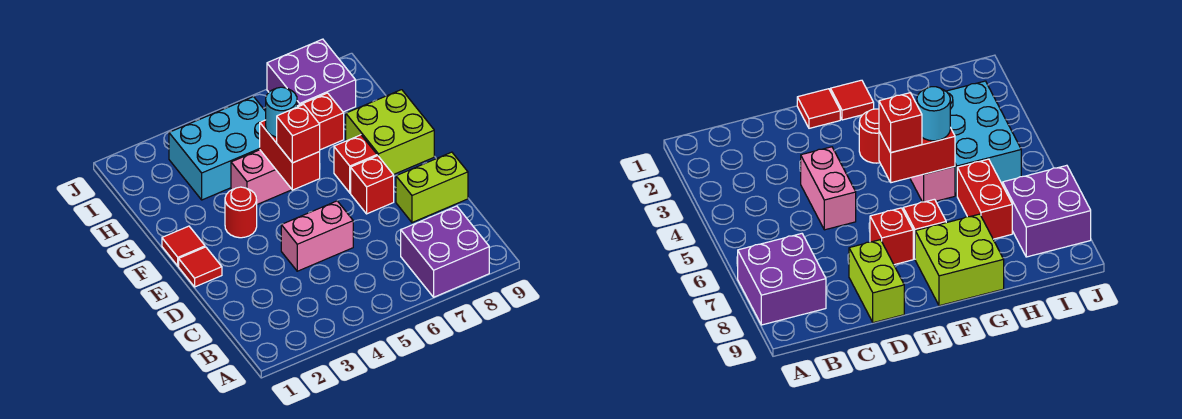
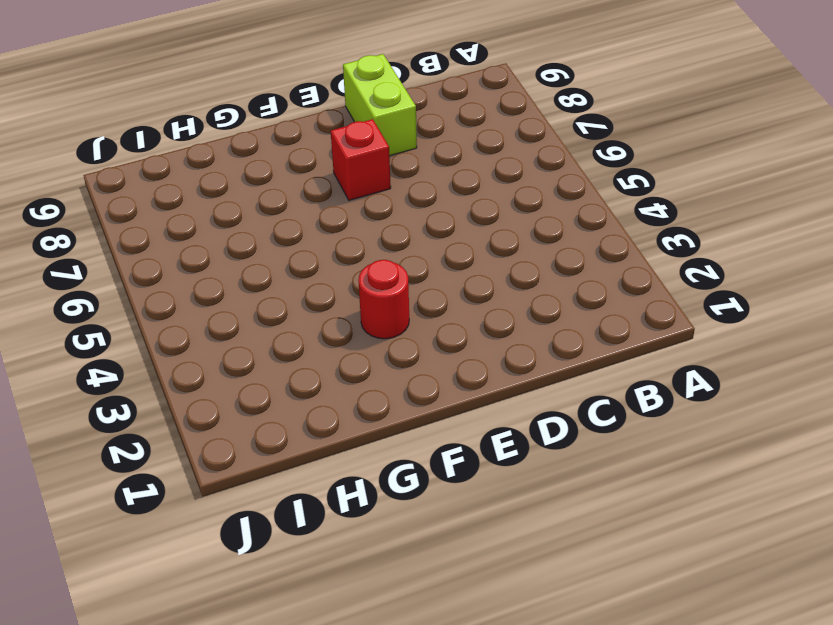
none -> purple 2x2 brick [401,206,489,297]
none -> pink 1x2 brick [281,201,353,271]
none -> red 1x1 tile [179,247,222,287]

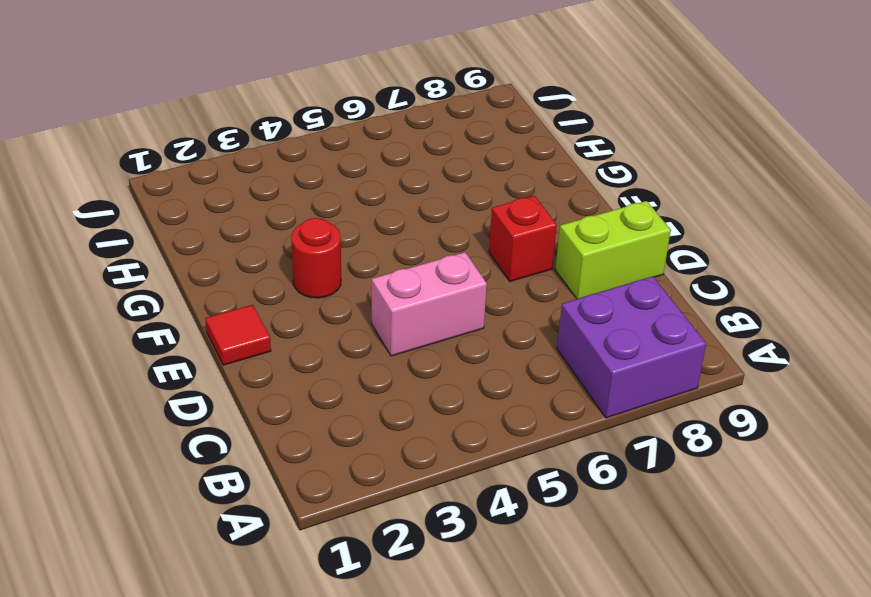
none -> red 1x1 tile [162,226,205,266]
none -> red 1x1 brick [334,135,377,193]
none -> lime 2x2 brick [346,90,434,175]

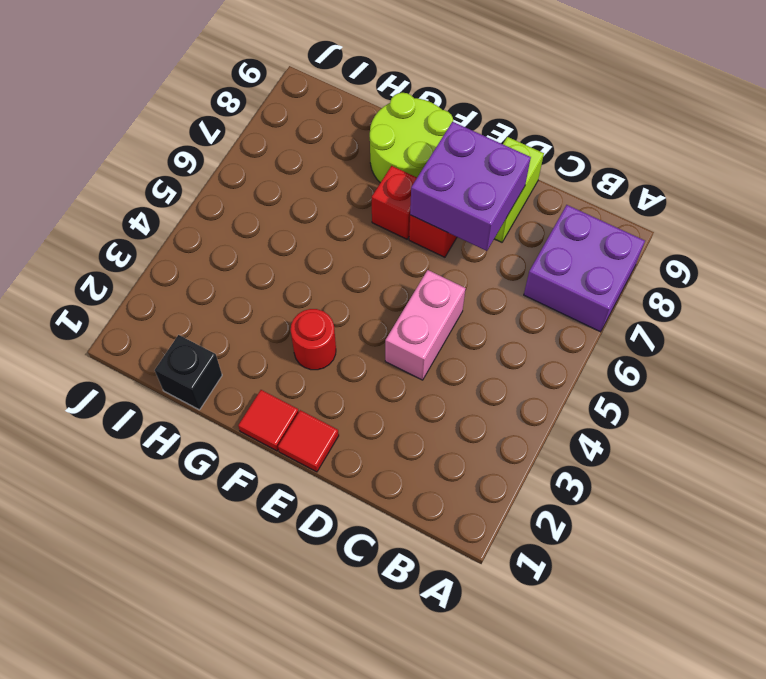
purple 2x2 brick [410,122,531,251] -> purple 2x2 brick moved to [267,39,356,112]
lime 2x2 round brick [370,93,453,183] -> lime 2x2 brick [346,90,434,175]
black 1x1 brick [155,335,222,410] -> none
none -> pink 1x2 brick [231,150,292,204]
none -> cyan 2x3 brick [169,97,266,200]
none -> red 1x2 brick [297,93,344,150]

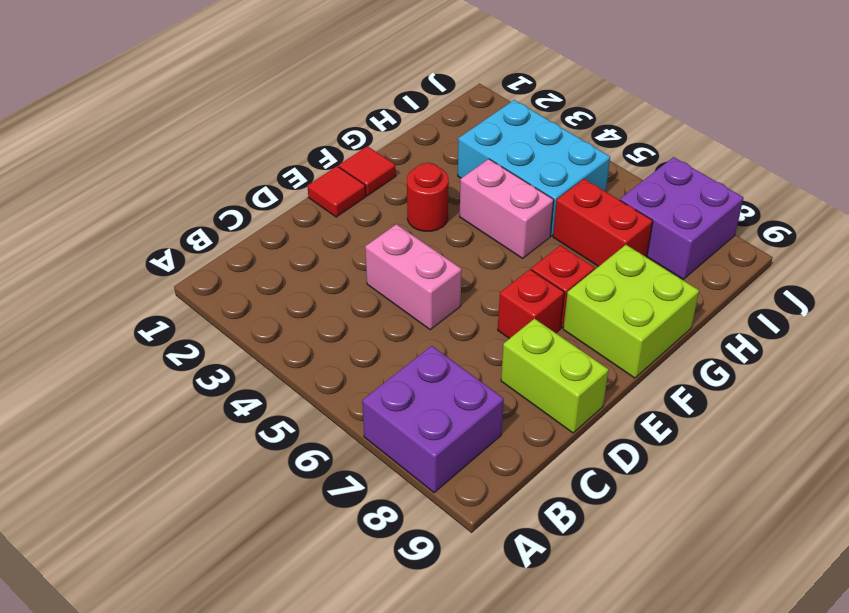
none -> red 1x2 brick [260,120,320,190]
none -> red 1x1 brick [277,105,320,163]
none -> cyan 1x1 round brick [266,87,297,137]

